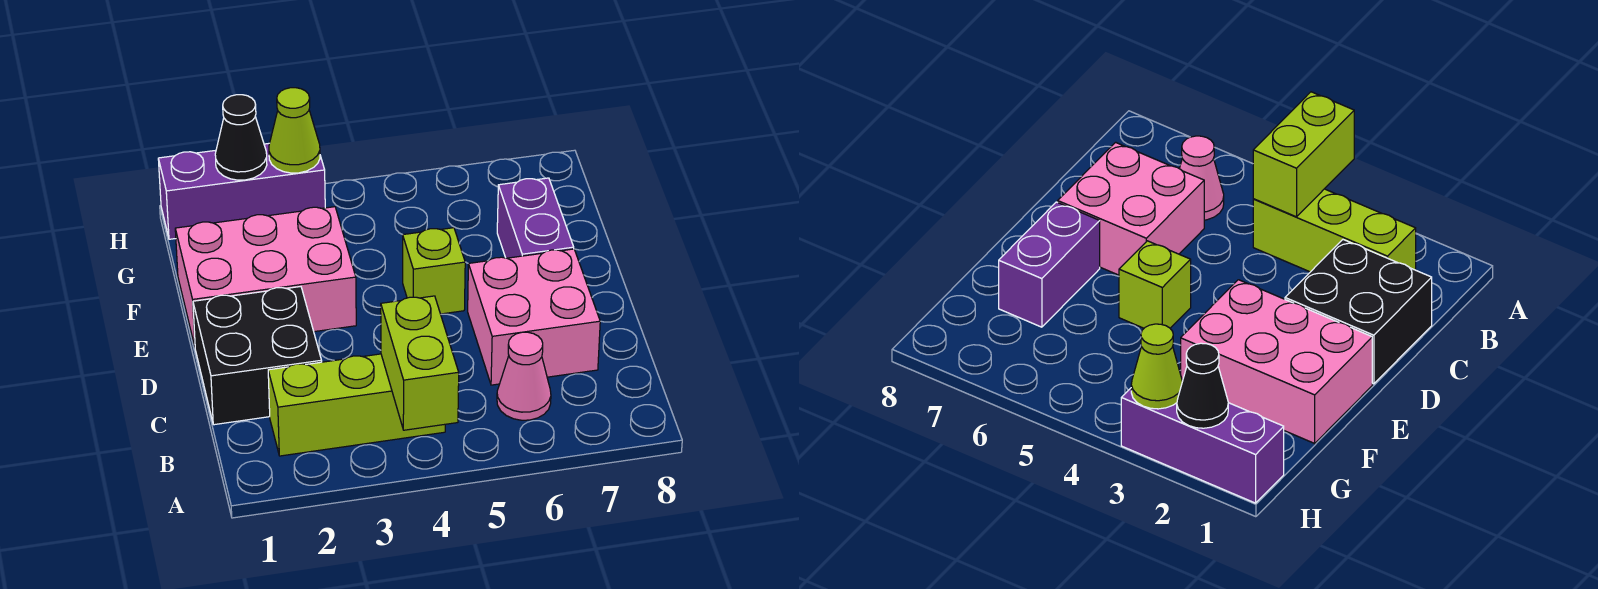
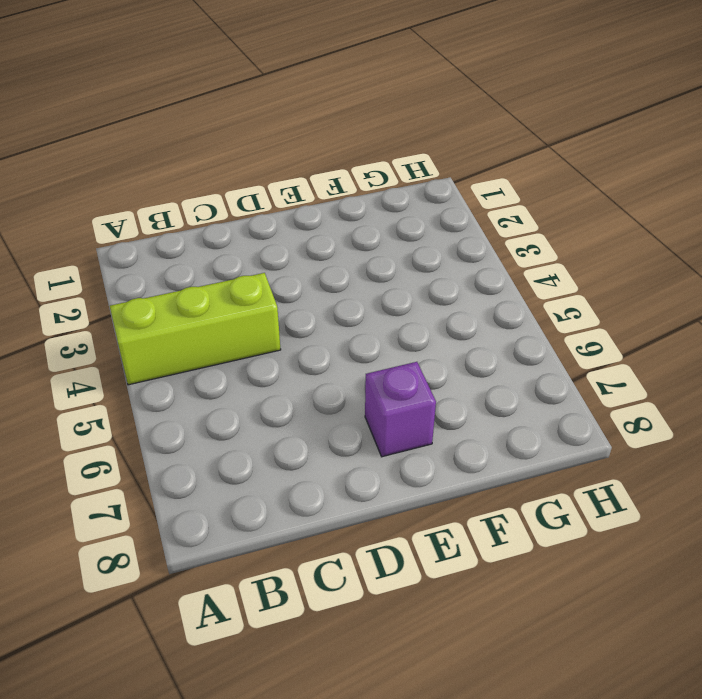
lime 1x3 brick [110,273,281,385] -> lime 1x3 brick turned to [268,354,445,456]
purple 1x1 brick [365,362,436,457] -> purple 1x2 brick [497,178,574,258]
none -> pink 1x1 cone [497,332,551,420]
none -> black 2x2 brick [193,287,322,425]

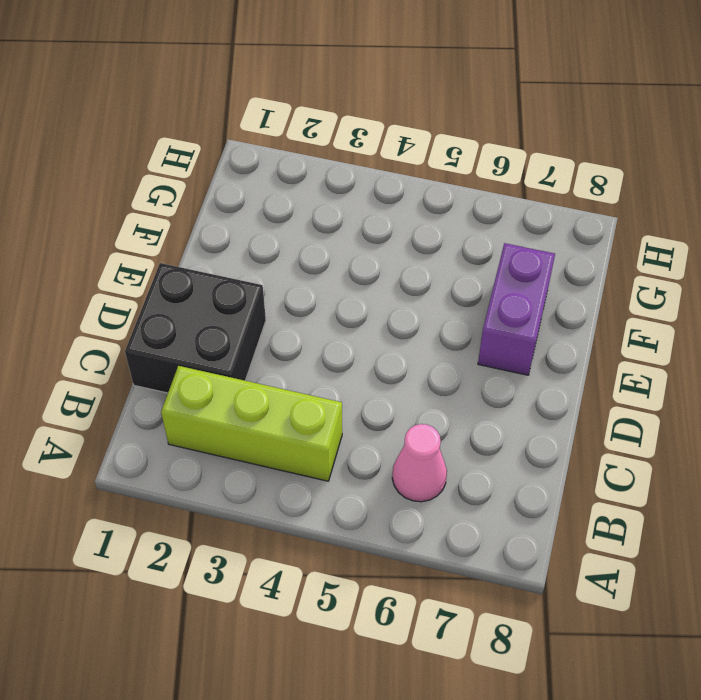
none -> pink 2x2 brick [468,249,600,385]
none -> pink 2x3 brick [175,207,356,346]

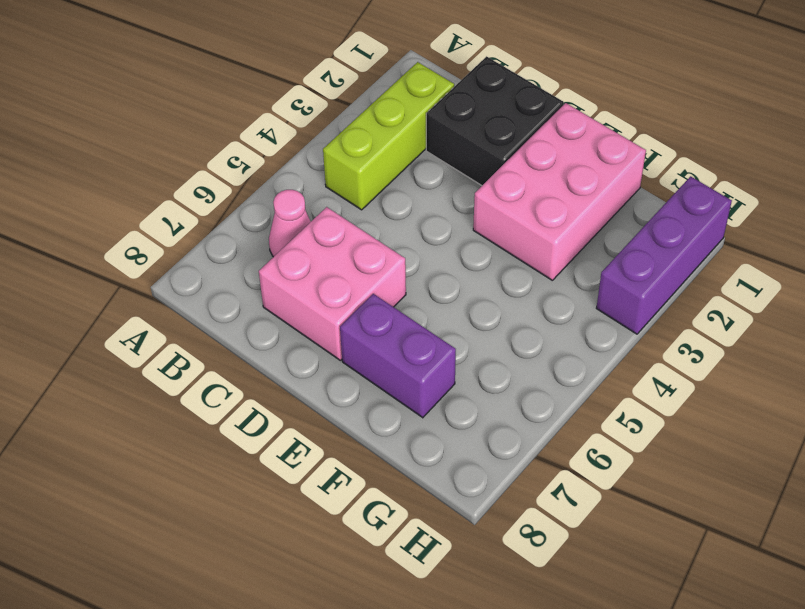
none -> lime 1x1 brick [403,228,465,314]
none -> lime 1x2 brick [381,296,459,430]

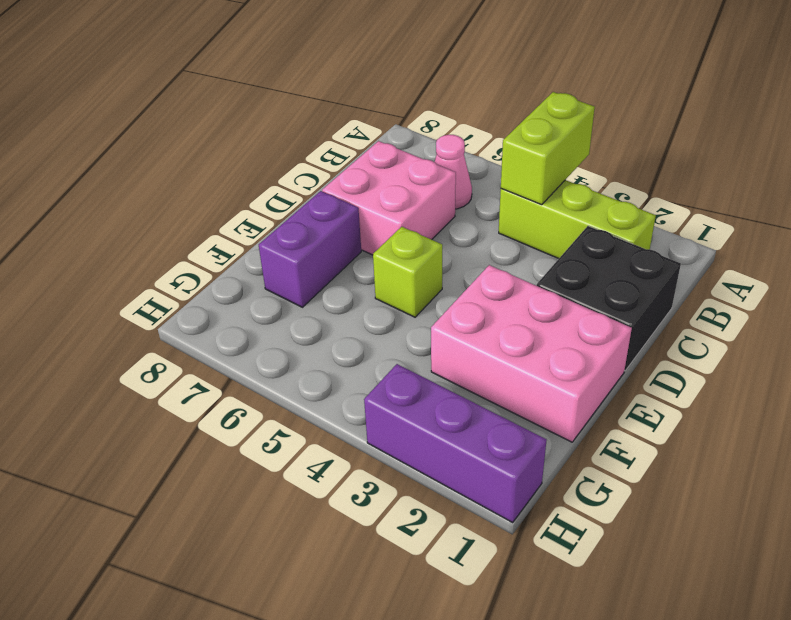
none -> black 1x1 cone [215,95,267,180]
none -> lime 1x1 cone [269,88,320,173]

